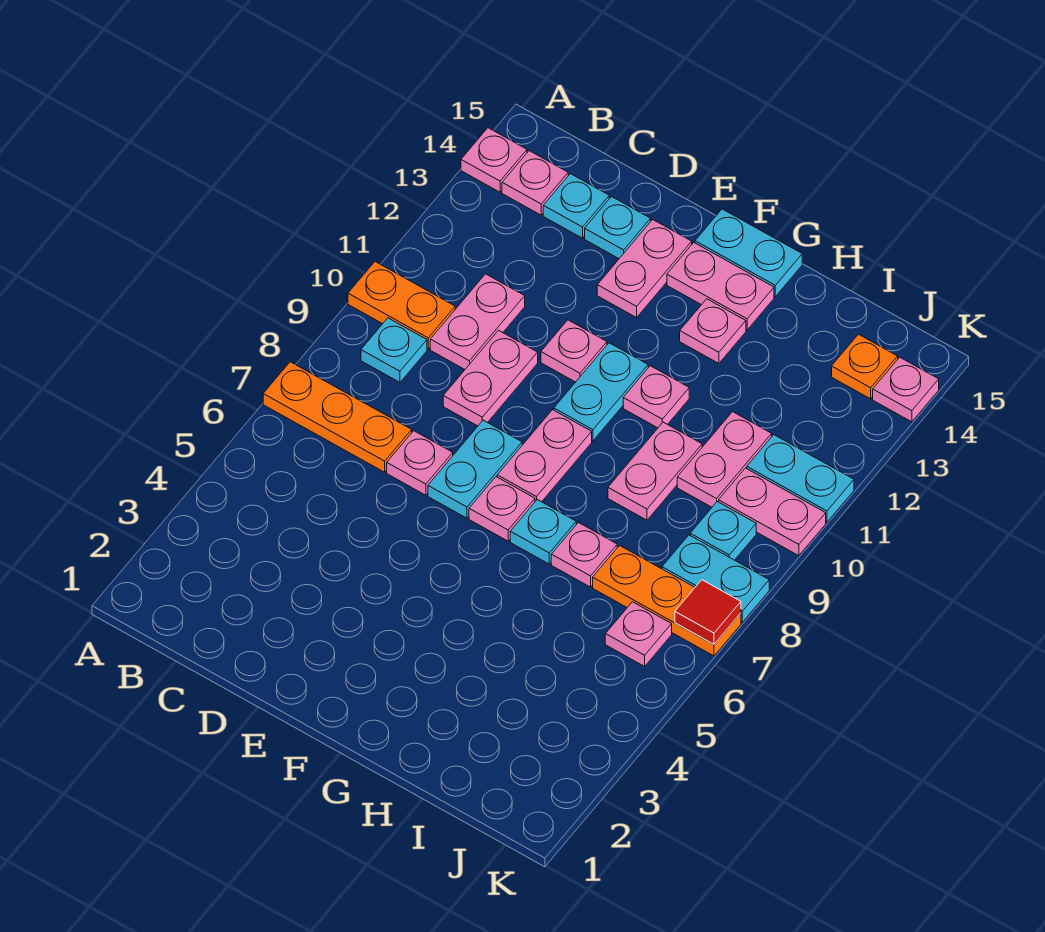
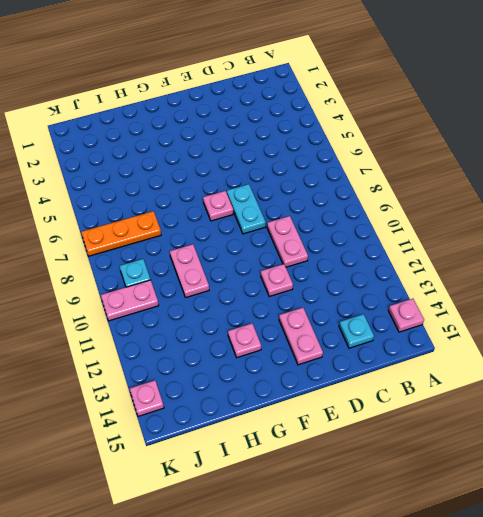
none -> orange 1x3 plate [263,362,412,472]
none -> orange 1x2 plate [348,262,455,349]
none -> cyan 1x1 plate [361,318,427,382]
none -> pink 1x1 plate [502,151,568,215]

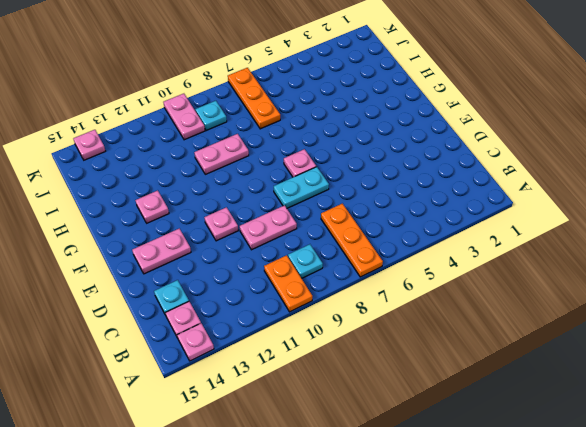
none -> pink 1x2 plate [430,274,525,369]
none -> pink 1x1 plate [387,431,453,495]
none -> cyan 1x1 plate [585,197,651,259]
none -> pink 1x2 plate [497,410,592,502]

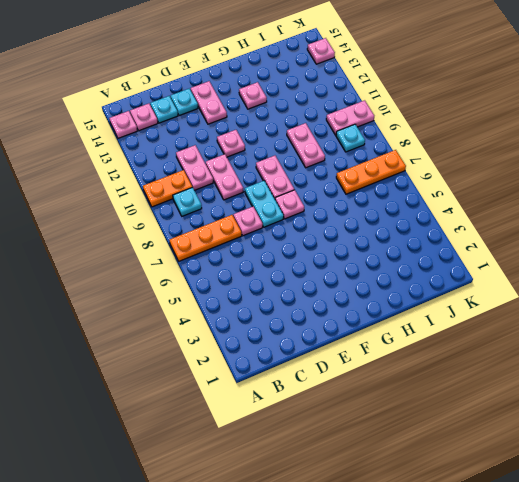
none -> cyan 1x2 plate [554,343,648,441]
none -> pink 1x2 plate [667,243,774,330]
none -> cyan 1x2 plate [695,209,802,296]
none -> cyan 1x1 plate [510,500,576,564]

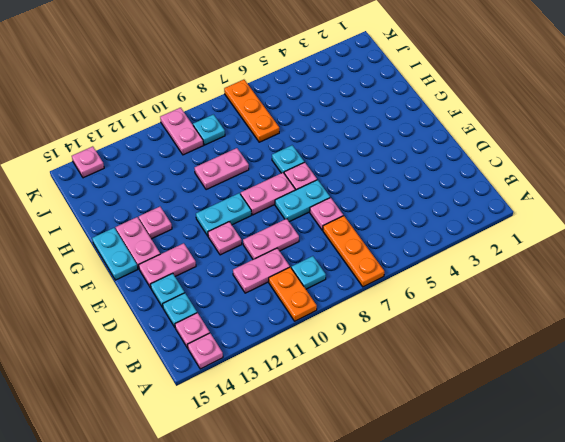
none -> pink 1x1 plate [623,366,689,428]
none -> pink 1x1 plate [551,523,617,587]
none -> pink 1x2 plate [677,412,772,507]
none -> pink 1x1 plate [605,602,672,666]

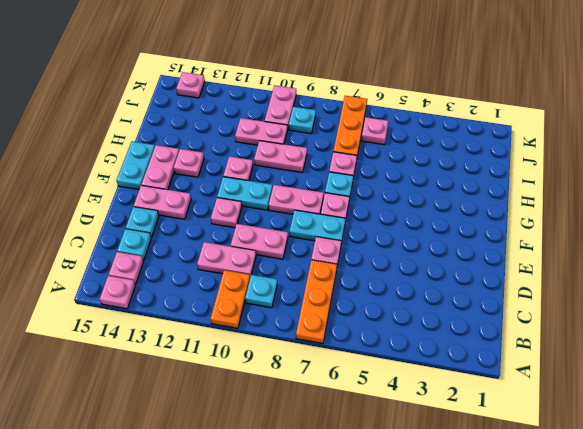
none -> cyan 1x2 plate [662,535,769,622]
none -> cyan 1x2 plate [747,435,854,522]
none -> orange 1x1 plate [832,334,898,399]
none -> red 1x1 tile [675,580,741,644]

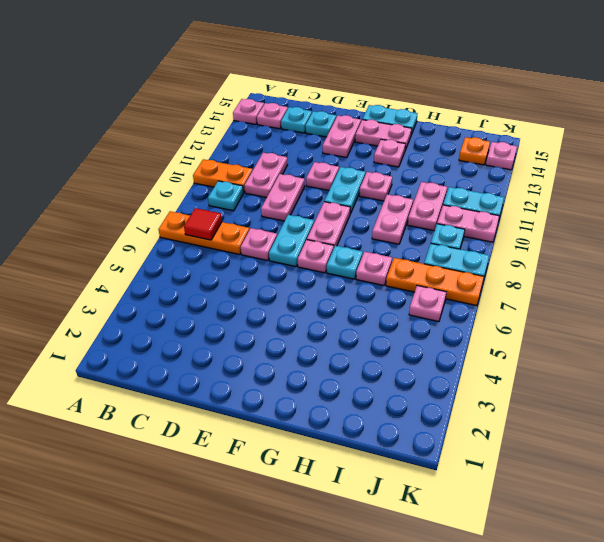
red 1x1 tile [184,208,222,240] -> red 1x1 tile moved to [675,580,741,644]

